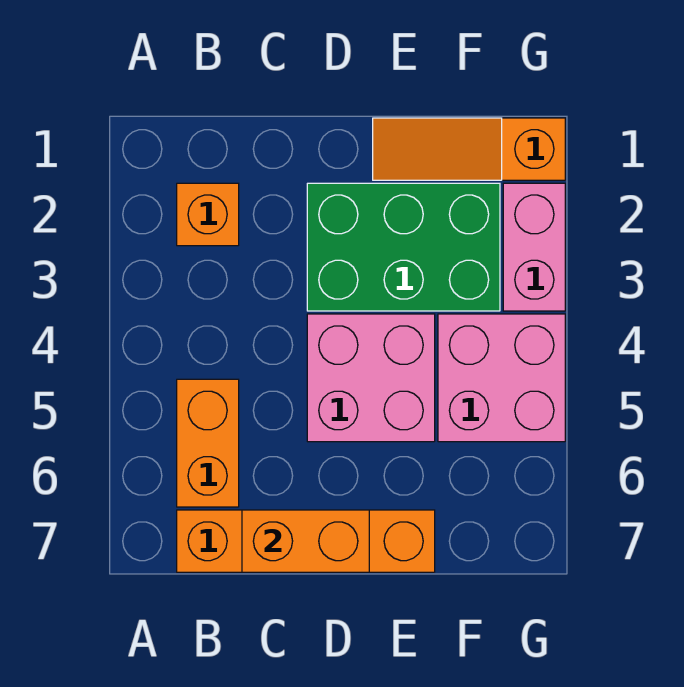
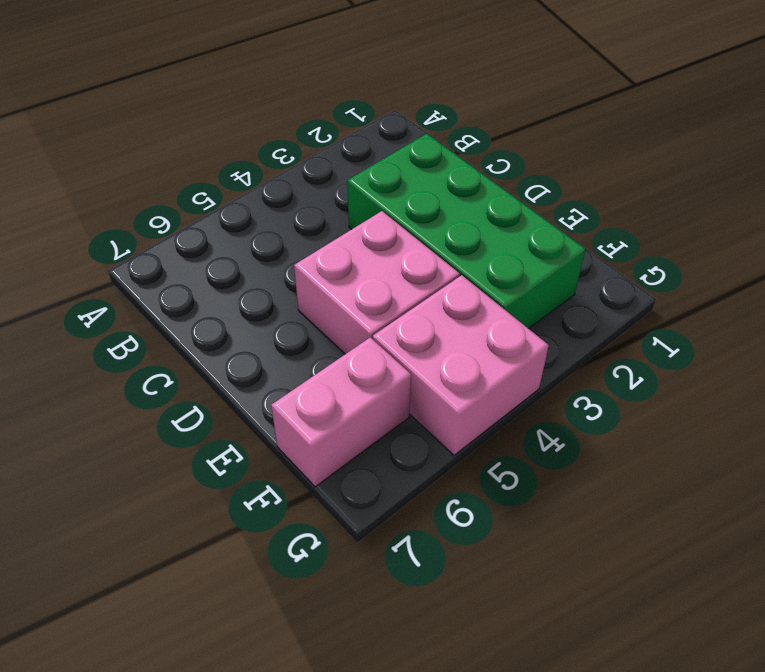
green 2x4 brick [347,134,586,329] -> green 2x3 brick [307,183,500,311]
pink 1x2 brick [271,337,411,487] -> pink 1x2 brick moved to [503,183,565,311]
none -> orange 1x1 brick [177,183,239,246]
none -> orange 1x2 brick [177,379,239,507]

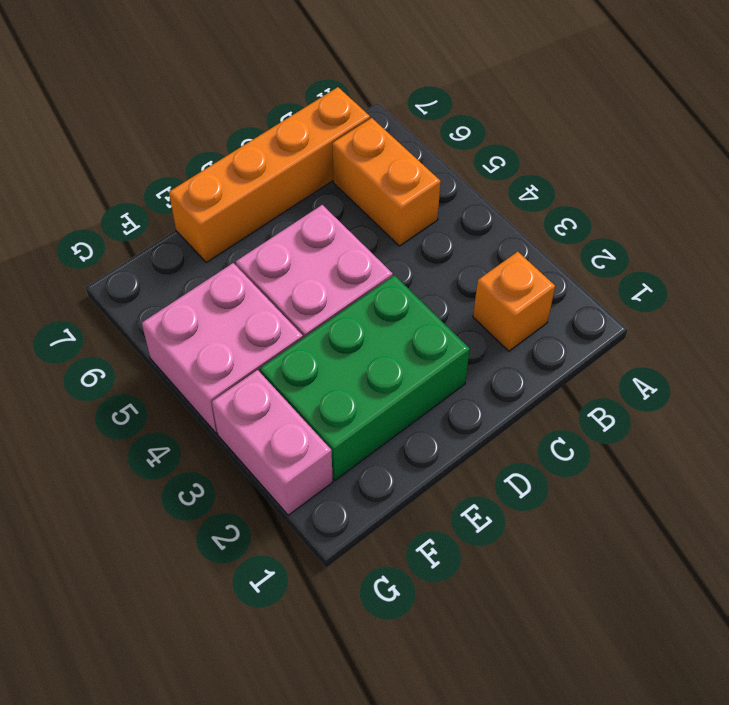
none -> orange 1x3 slope [373,118,565,180]
none -> orange 1x2 brick [242,510,369,572]

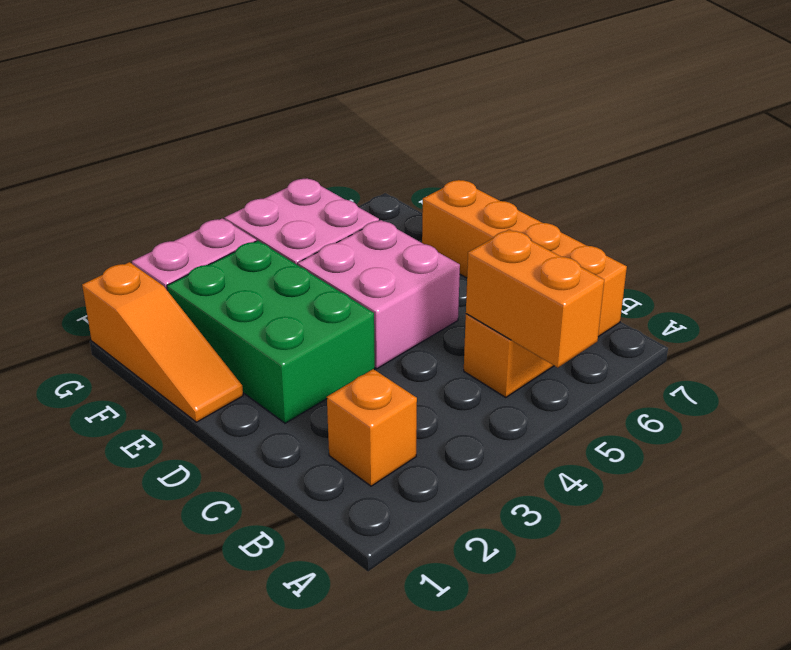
orange 1x2 brick [466,229,604,368] -> orange 1x2 brick moved to [242,510,369,572]

